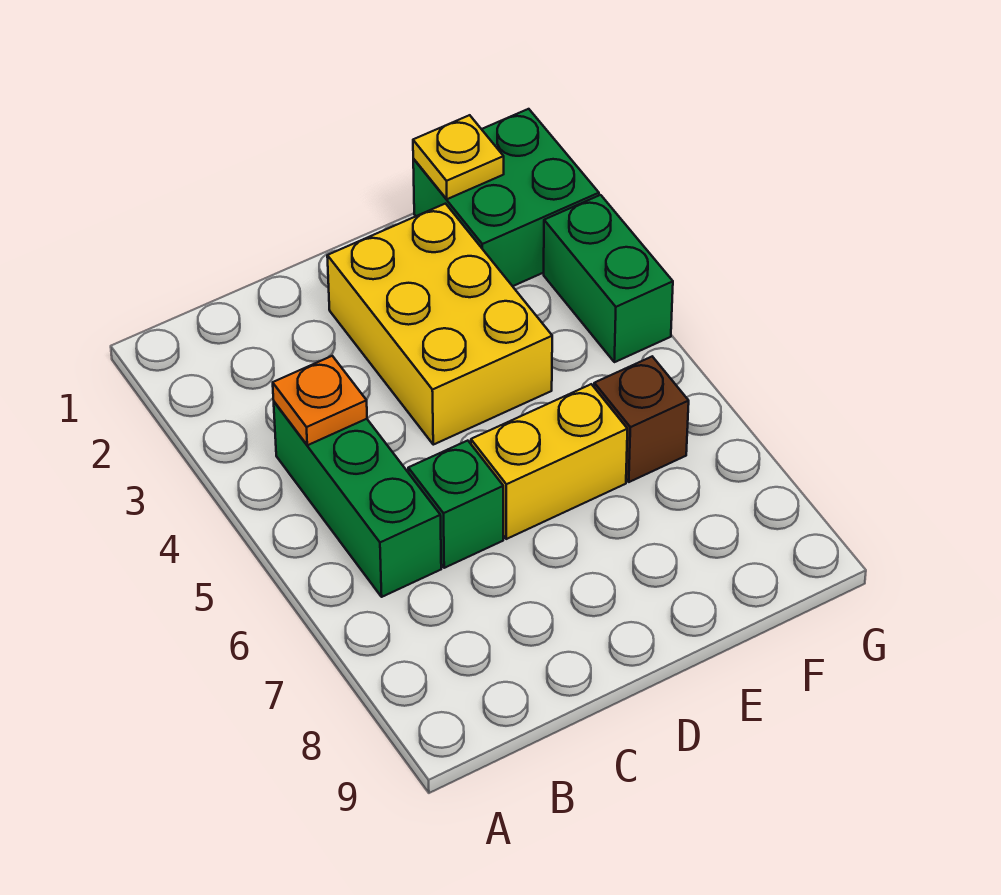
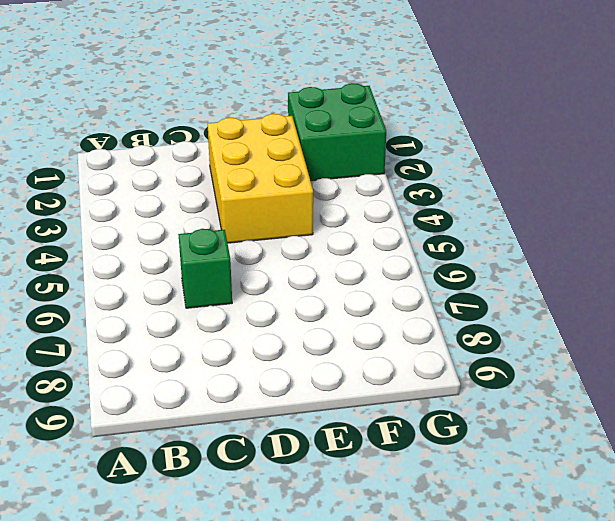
none -> green 1x3 brick [274,402,441,597]
none -> yellow 1x2 brick [471,384,627,539]

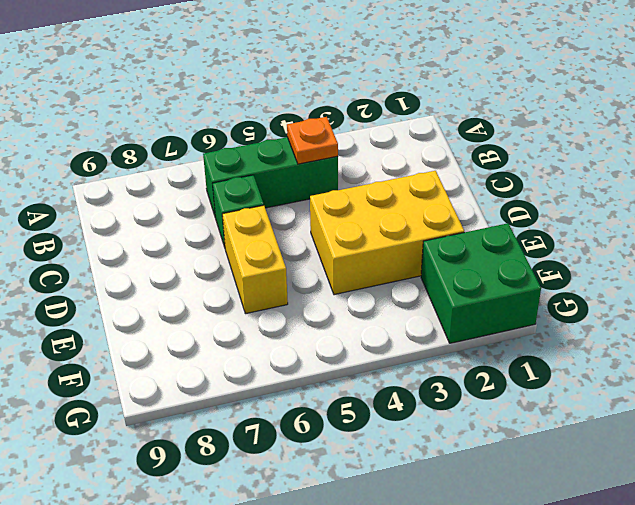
none -> brown 1x1 brick [594,357,689,482]
none -> green 1x2 brick [544,195,673,362]

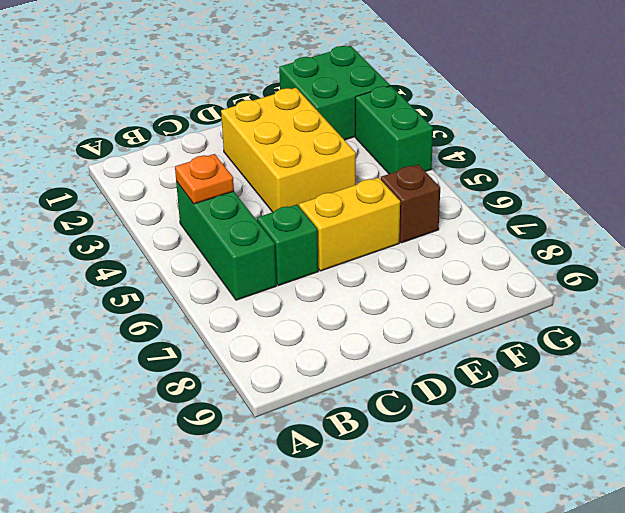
none -> yellow 1x1 plate [413,115,504,199]

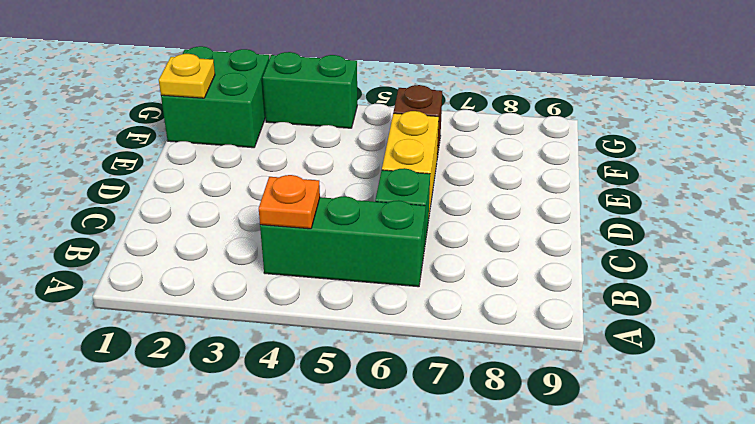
none -> yellow 2x3 brick [327,204,552,445]

